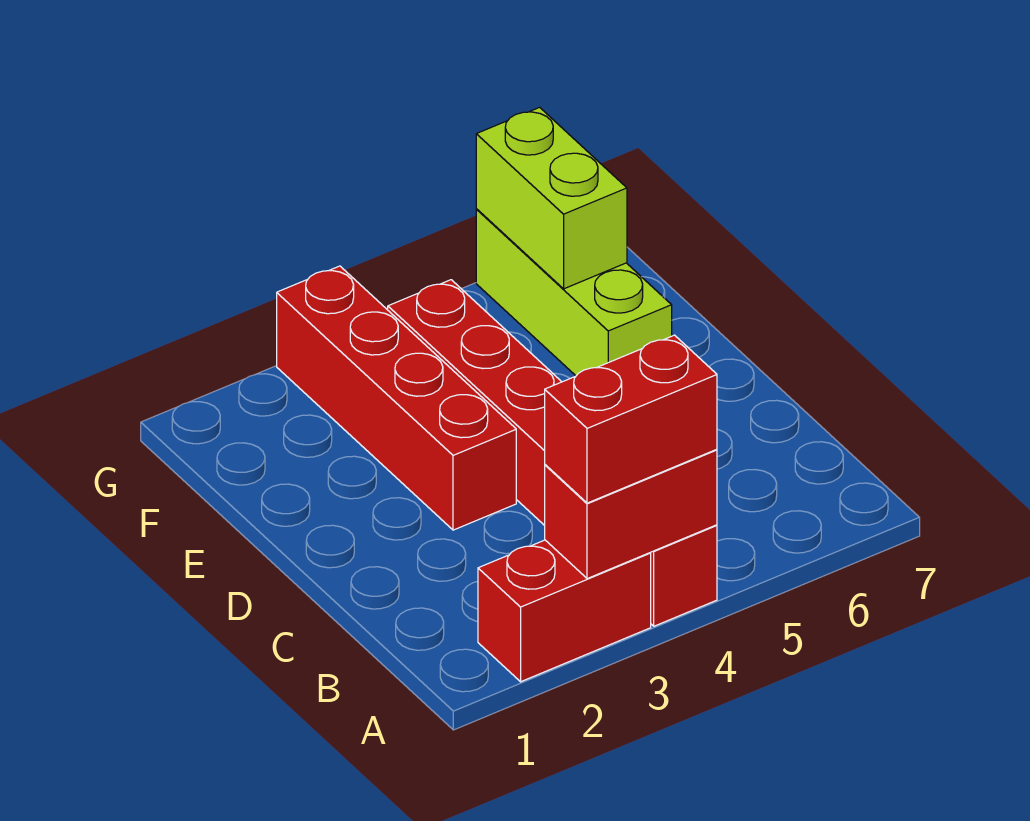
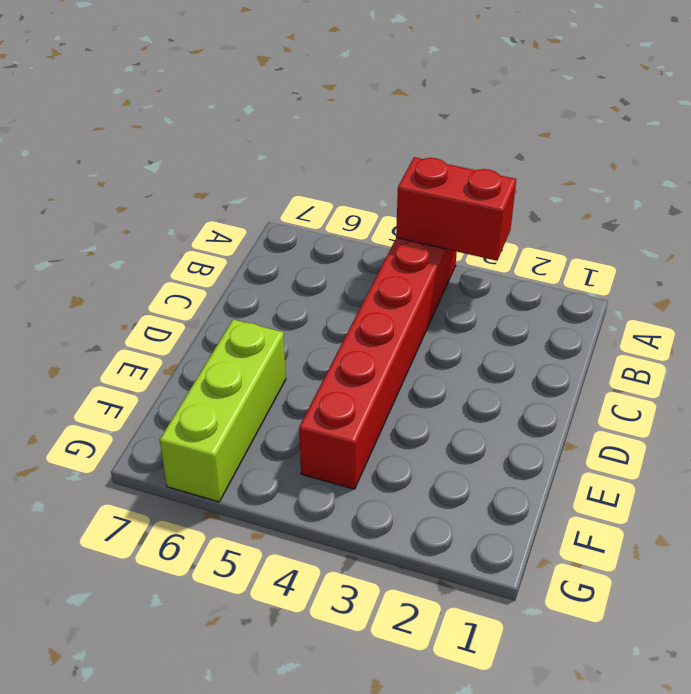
none -> red 1x2 brick [478,540,651,682]
none -> red 1x4 brick [277,266,516,530]

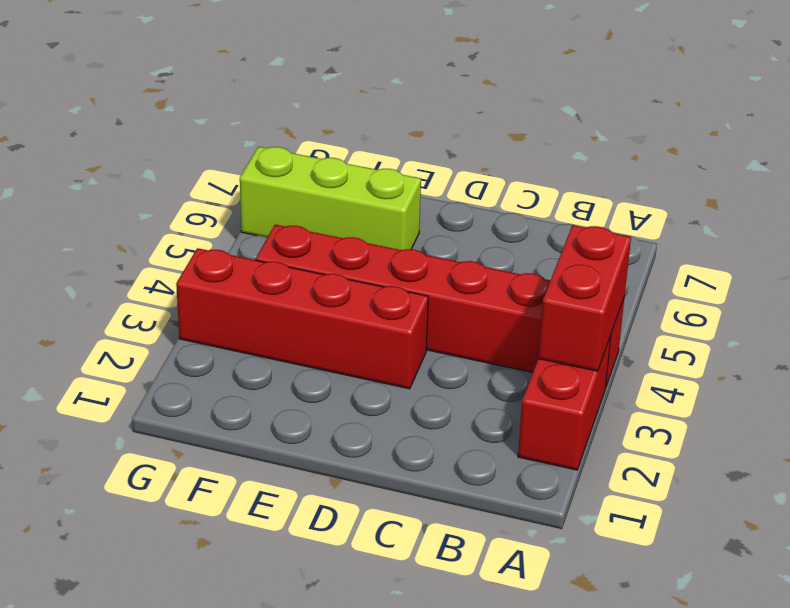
none -> lime 1x2 brick [476,107,627,289]
none -> red 1x2 brick [545,335,717,503]

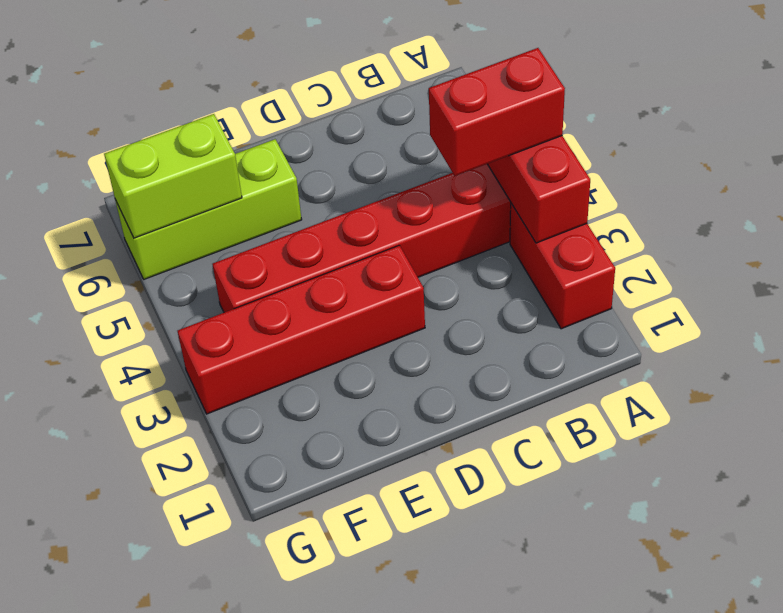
red 1x2 brick [429,48,565,176] -> red 1x2 brick turned to [545,335,717,503]

